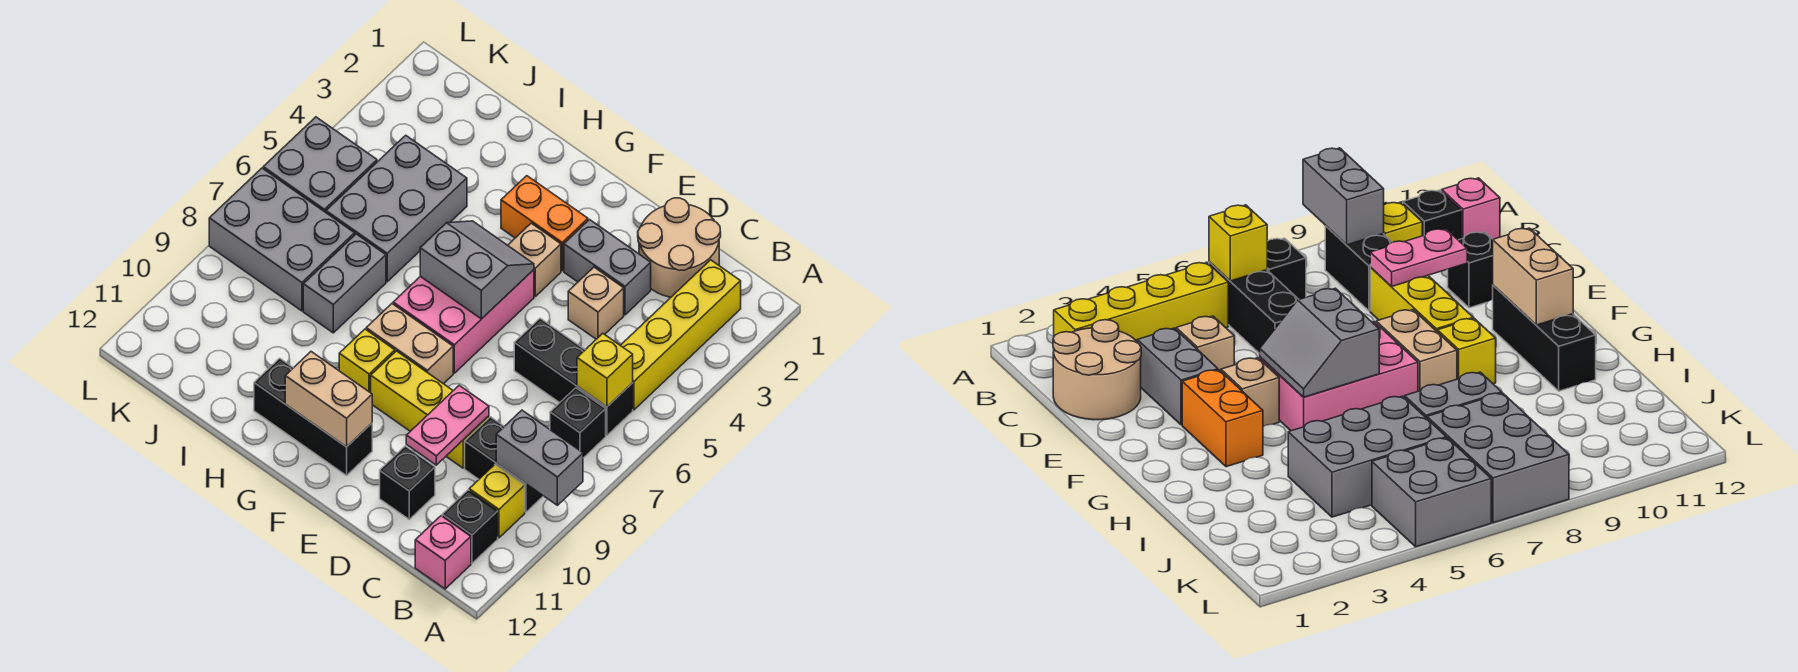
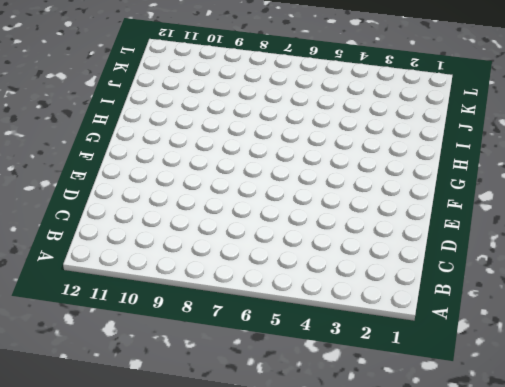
none -> yellow 1x4 brick [620,260,741,410]
none -> black 1x3 brick [514,318,633,435]
none -> black 1x1 brick [550,388,606,458]

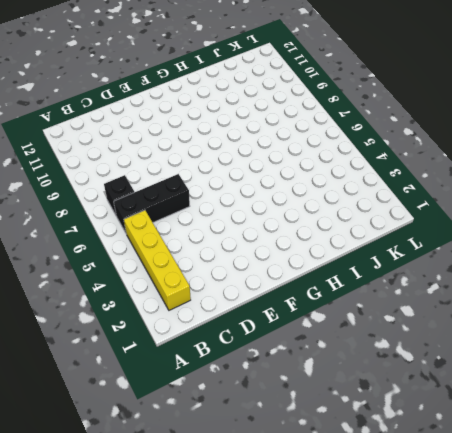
none -> black 1x2 brick [465,417,543,512]
none -> yellow 1x1 brick [469,465,525,538]
none -> black 1x1 brick [442,490,498,563]

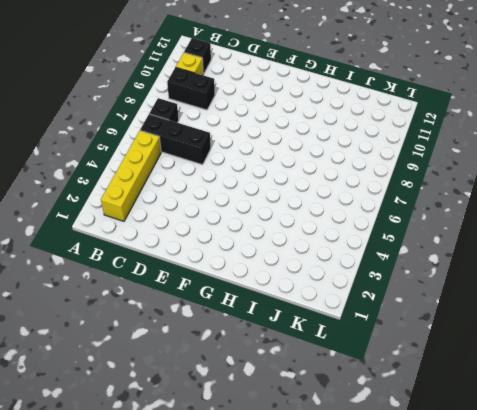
none -> pink 1x1 brick [415,516,471,589]
none -> tan 2x2 round brick [638,198,721,297]
none -> grey 1x2 brick [564,220,651,315]

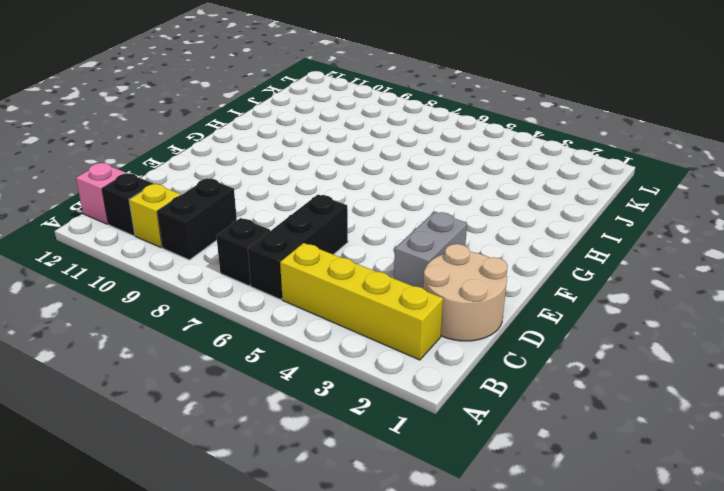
none -> tan 1x1 brick [568,267,624,339]
none -> yellow 1x3 brick [371,351,489,468]
none -> black 1x1 brick [380,446,435,519]

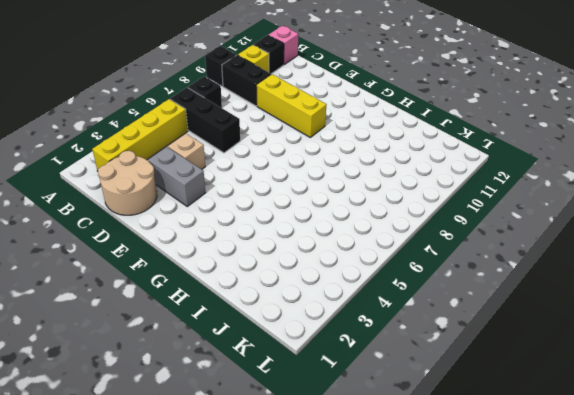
black 1x1 brick [205,46,236,86] -> black 1x1 brick moved to [380,446,435,519]
none -> orange 1x2 brick [501,176,588,271]
none -> tan 1x1 brick [508,223,561,296]
none -> pink 2x3 brick [393,270,534,373]

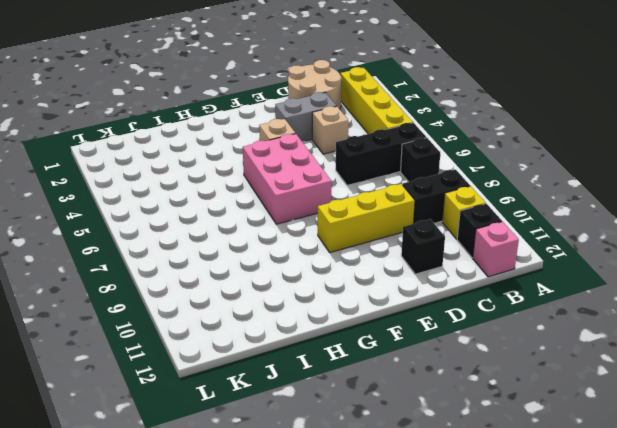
none -> orange 1x2 brick [501,176,588,271]
none -> tan 1x2 brick [366,304,453,384]
none -> black 1x3 brick [254,358,372,475]

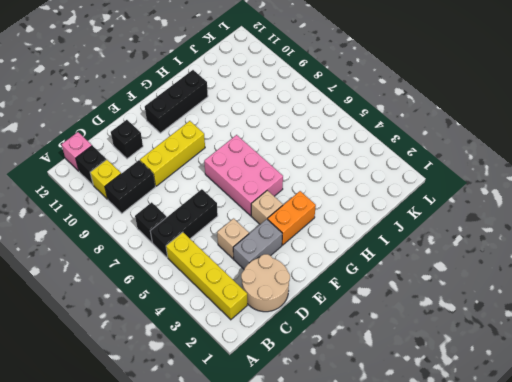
none -> tan 1x2 brick [366,304,453,384]
none -> yellow 1x1 brick [339,329,395,393]
none -> grey 2x3 brick [326,135,467,282]

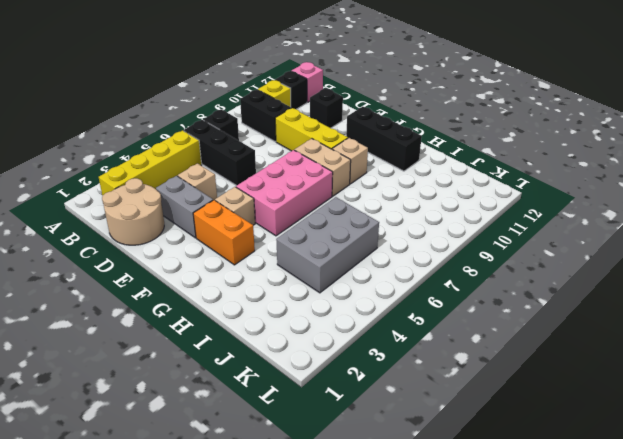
tan 1x1 brick [332,138,368,184] -> yellow 1x1 brick [339,329,395,393]
none -> grey 1x2 brick [303,234,386,333]
none -> grey 2x3 brick [209,168,355,311]
none -> grey 2x2 brick [263,117,377,212]

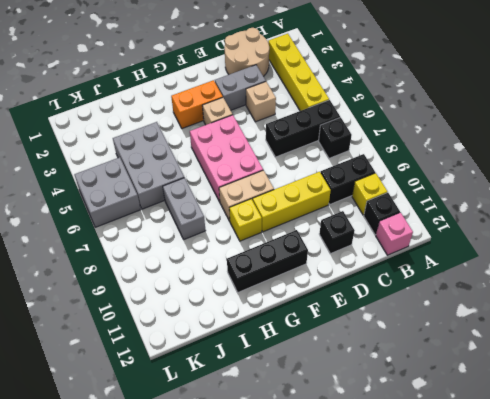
none -> grey 2x3 brick [209,168,355,311]
none -> grey 1x2 brick [496,410,583,505]
none -> yellow 1x1 brick [577,333,633,407]

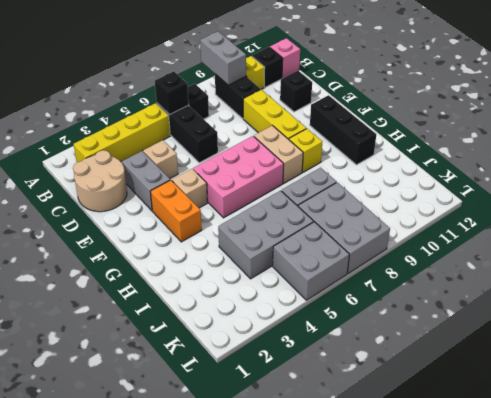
black 1x1 brick [155,71,189,115] -> yellow 1x1 brick [577,333,633,407]
none -> pink 1x2 plate [406,385,489,465]
none -> grey 2x2 slope [420,221,534,319]
none -> tan 1x2 brick [285,352,372,447]

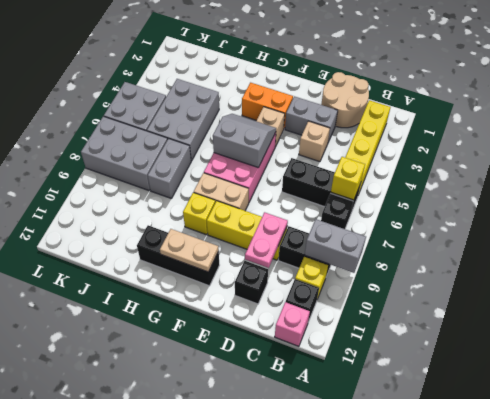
tan 1x2 plate [160,229,219,272] -> tan 1x2 brick [285,352,372,447]

